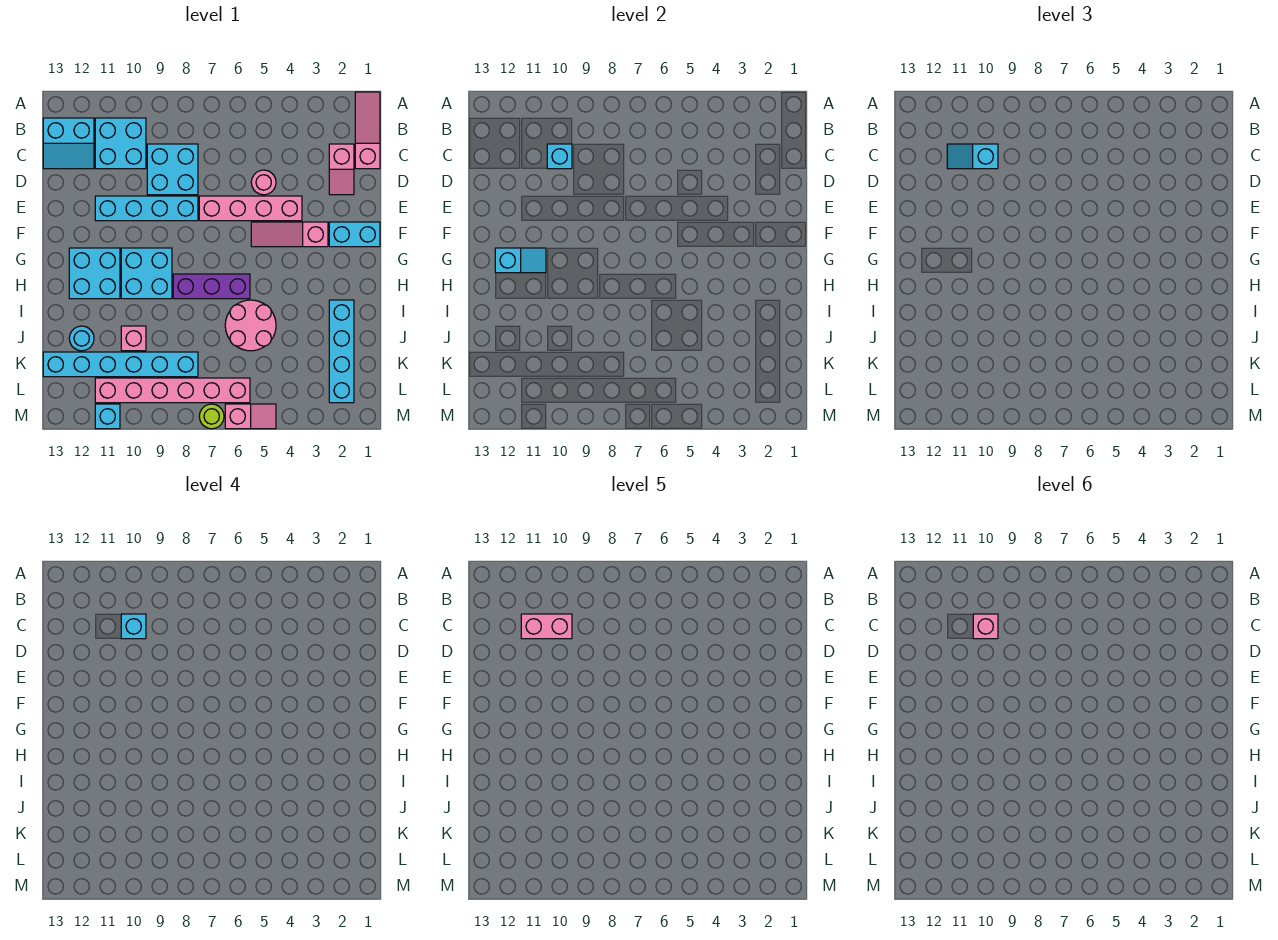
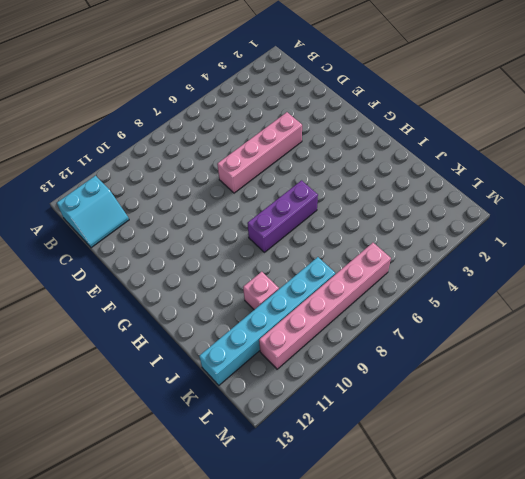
none -> pink 1x3 slope [355,92,380,169]
none -> cyan 2x2 brick [95,118,146,169]
none -> pink 1x2 slope [329,144,354,195]

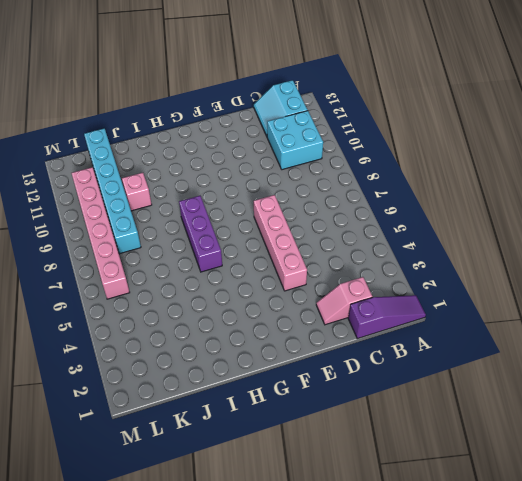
purple 1x3 slope [348,295,426,339] -> pink 1x3 slope [355,92,380,169]
none -> cyan 2x2 brick [147,144,198,195]
none -> pink 1x1 round brick [251,170,276,195]
none -> cyan 1x4 brick [95,196,198,221]

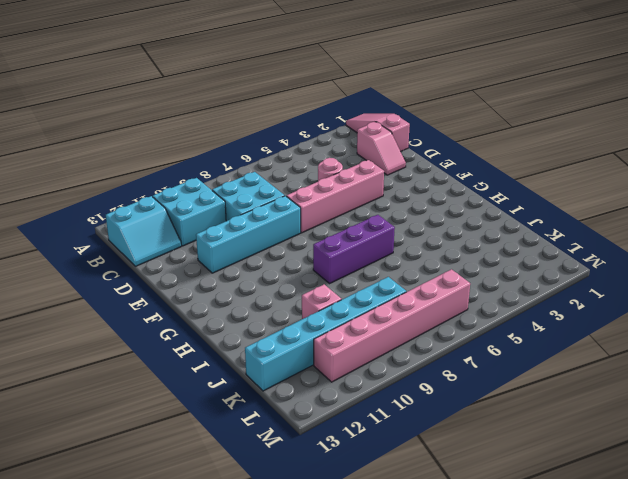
none -> cyan 1x2 brick [329,222,380,247]
none -> pink 1x3 slope [251,222,328,247]
none -> cyan 2x2 brick [121,248,172,299]

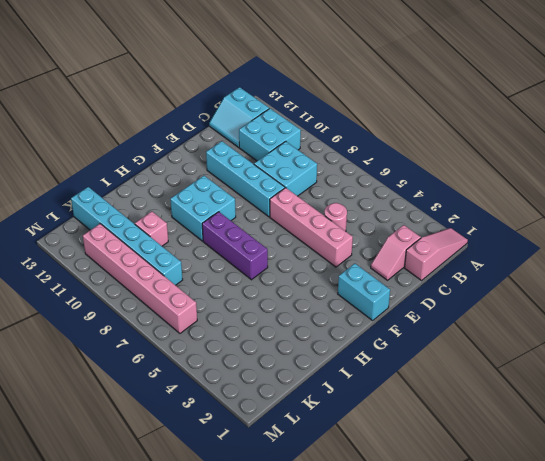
none -> pink 1x3 slope [251,222,328,247]
none -> cyan 2x2 brick [69,248,120,299]
none -> cyan 1x4 brick [329,300,354,403]

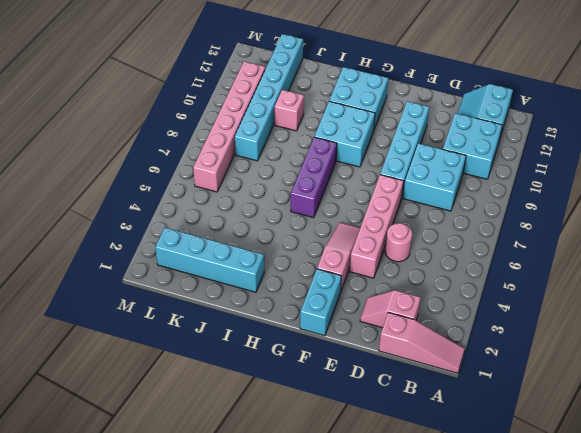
none -> pink 2x2 round brick [225,300,276,351]
none -> cyan 1x1 round brick [69,326,94,351]
none -> pink 1x2 slope [225,404,276,429]

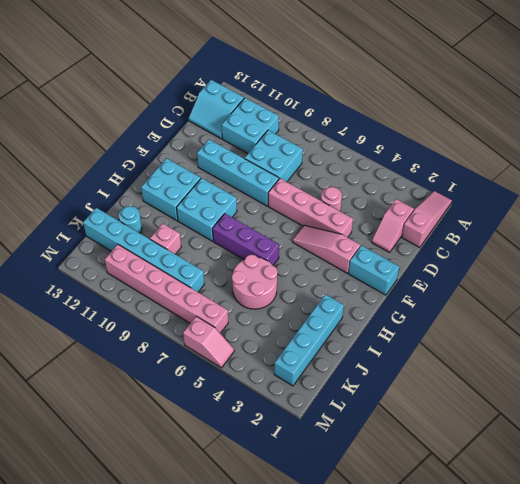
none -> lime 1x1 round brick [199,404,224,429]
none -> cyan 1x1 brick [95,404,120,429]
none -> cyan 1x1 brick [547,144,572,169]

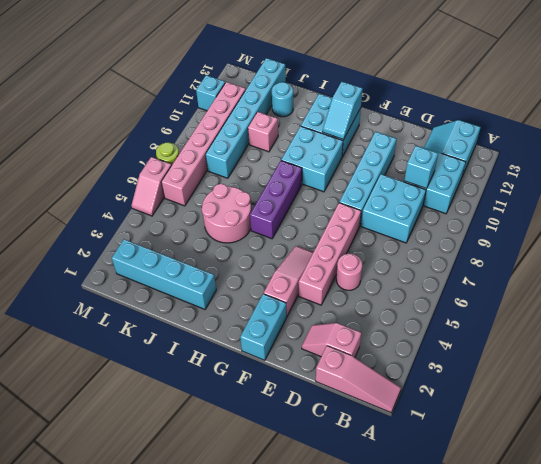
none -> cyan 1x2 slope [947,144,998,169]
none -> cyan 1x1 brick [121,614,146,639]
none -> pink 1x2 brick [521,614,572,639]

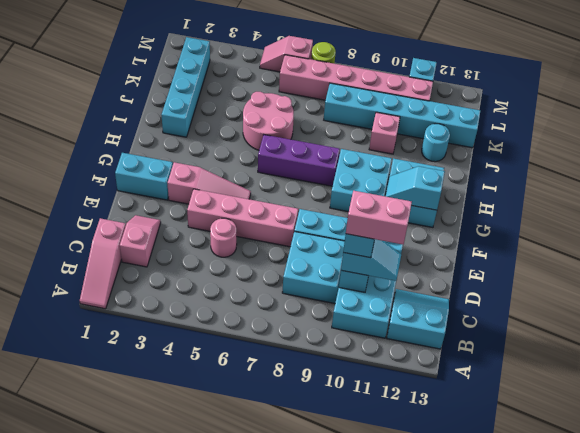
none -> pink 1x1 brick [973,614,998,639]

